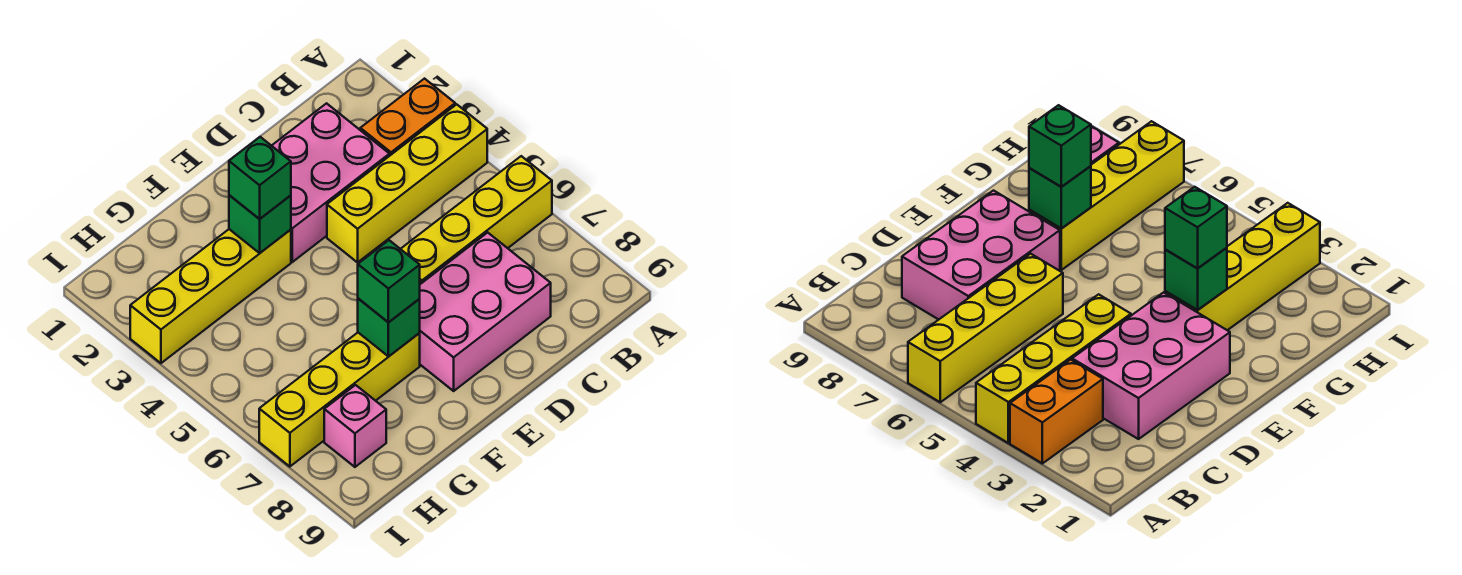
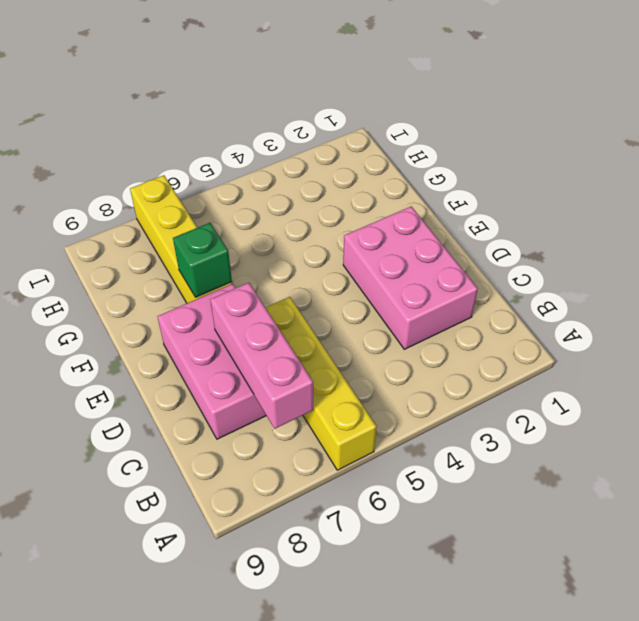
pink 1x3 brick [210,283,313,429] -> none
none -> orange 1x2 brick [360,79,455,156]
none -> yellow 1x4 brick [327,104,487,262]
none -> yellow 1x4 brick [130,229,291,363]

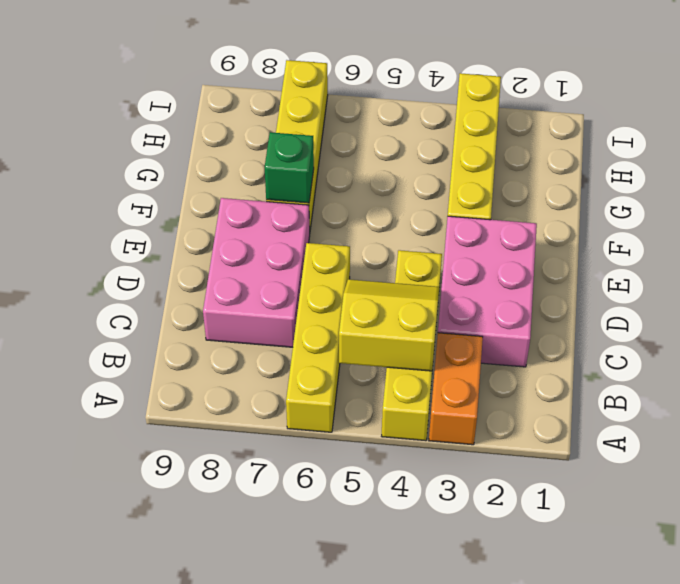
yellow 2x2 slope [339,279,439,371] -> none
none -> pink 1x1 brick [324,385,386,467]
none -> green 1x1 brick [229,195,291,253]
none -> green 1x1 brick [229,137,291,219]

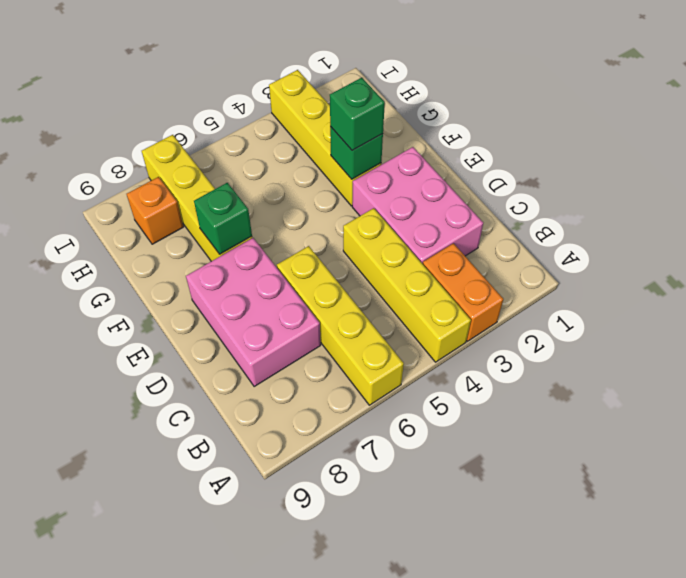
orange 1x1 brick [127,177,183,244] -> pink 1x1 brick [324,385,386,467]
none -> green 1x1 brick [358,240,420,323]

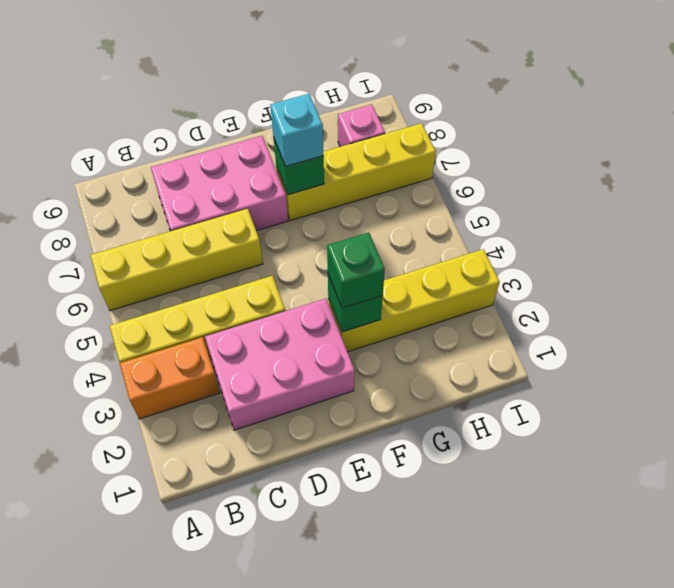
cyan 1x1 brick [270,94,323,166] -> green 1x1 brick [358,240,420,323]

